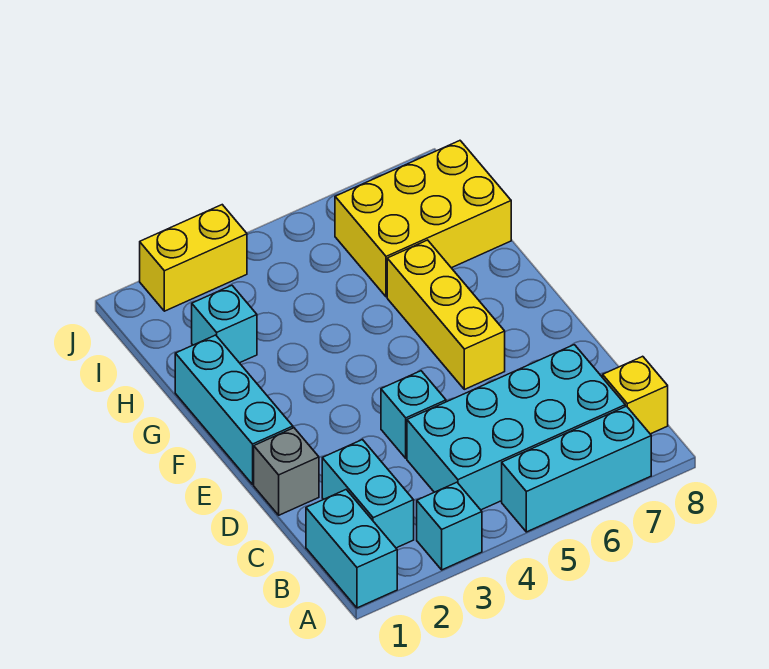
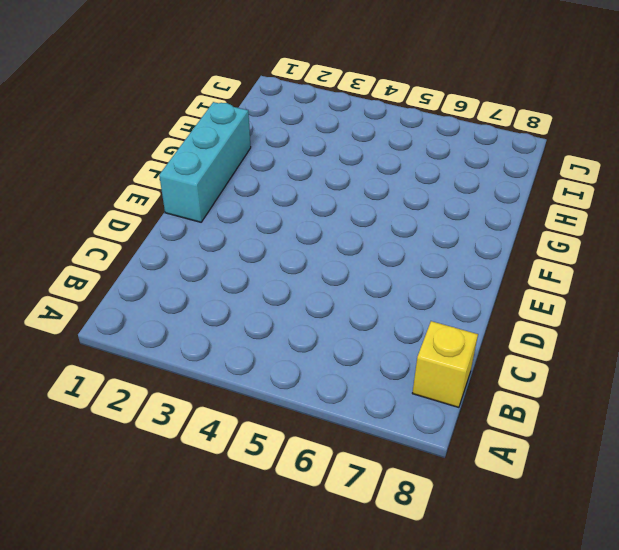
none -> cyan 1x2 brick [306,490,397,608]
none -> cyan 1x1 brick [417,482,482,570]
none -> cyan 1x3 brick [502,406,651,532]

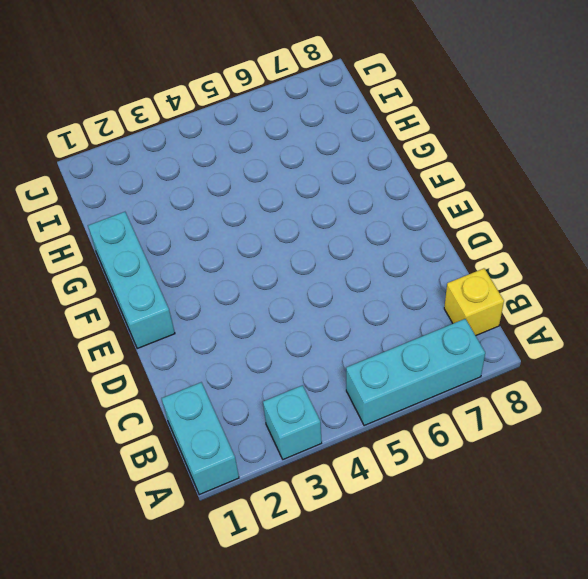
none -> cyan 1x2 brick [322,440,414,548]
none -> cyan 2x4 brick [407,345,625,510]
none -> grey 1x1 brick [254,428,319,515]

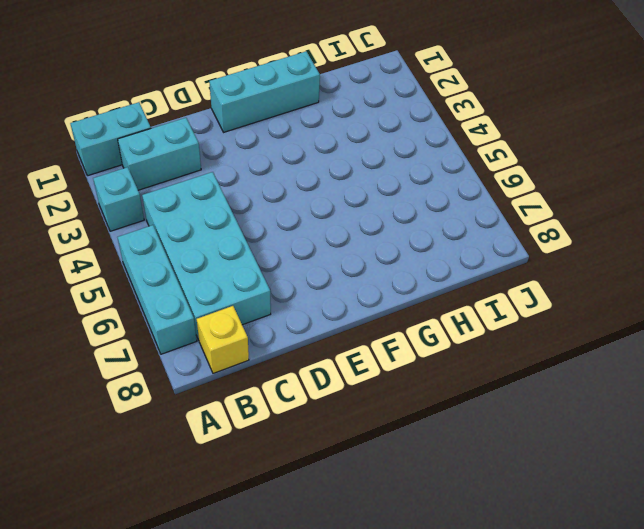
none -> grey 1x1 brick [254,428,319,515]
none -> cyan 1x1 brick [381,371,446,458]
none -> yellow 1x3 brick [387,240,505,389]

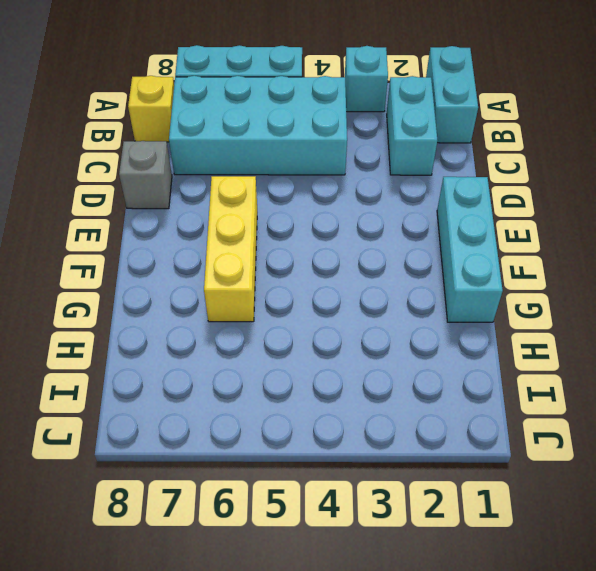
grey 1x1 brick [119,141,172,209] -> grey 1x1 brick moved to [254,428,319,515]
none -> cyan 1x1 brick [381,371,446,458]
none -> cyan 1x1 brick [192,285,257,363]
none -> yellow 2x3 brick [335,141,511,297]

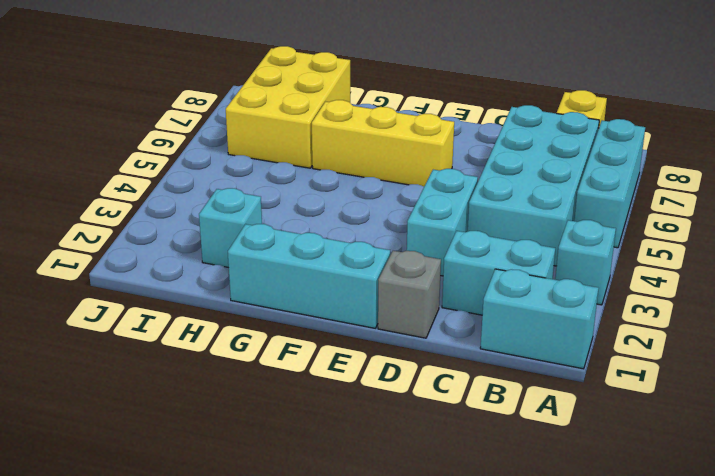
cyan 1x2 brick [407,169,478,276] -> cyan 1x1 brick [381,371,446,458]
none -> yellow 1x2 brick [140,205,247,311]

